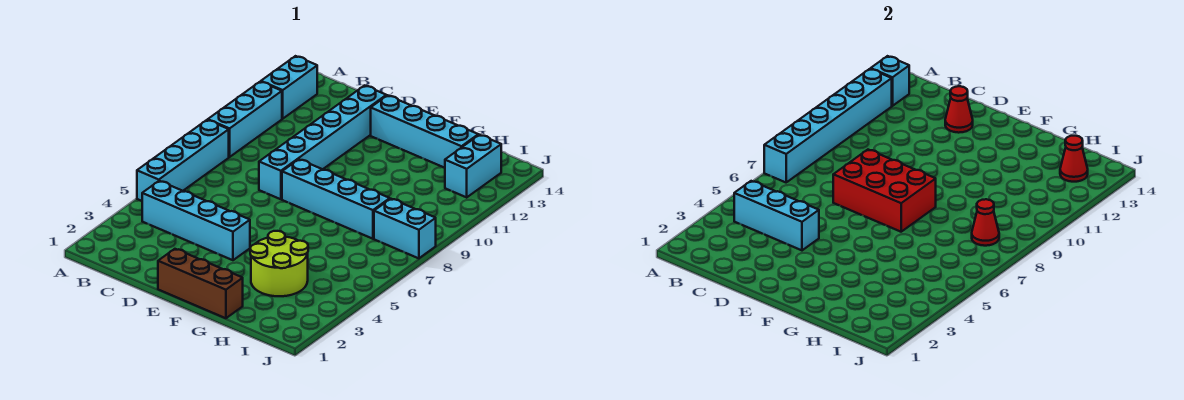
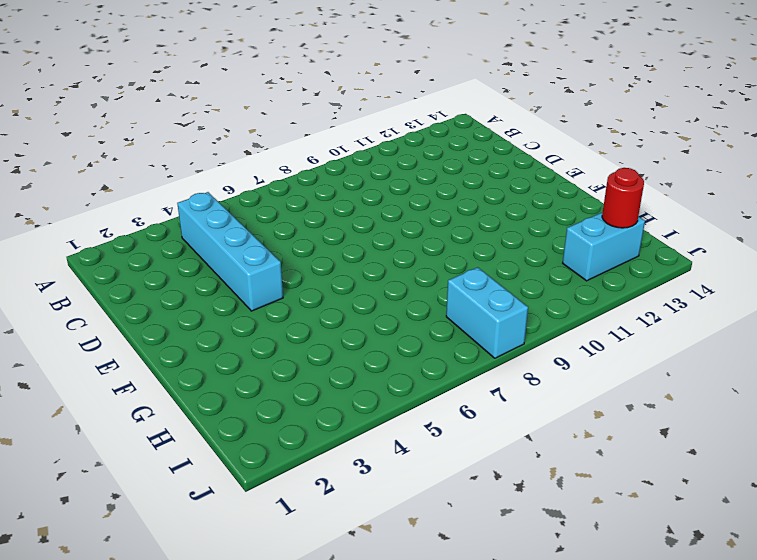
red 1x1 round brick [602,168,644,228] -> red 1x1 cone [1060,136,1088,182]
none -> cyan 1x4 brick [137,120,229,201]
none -> cyan 1x3 brick [208,82,282,157]
none -> cyan 1x2 brick [261,56,317,119]

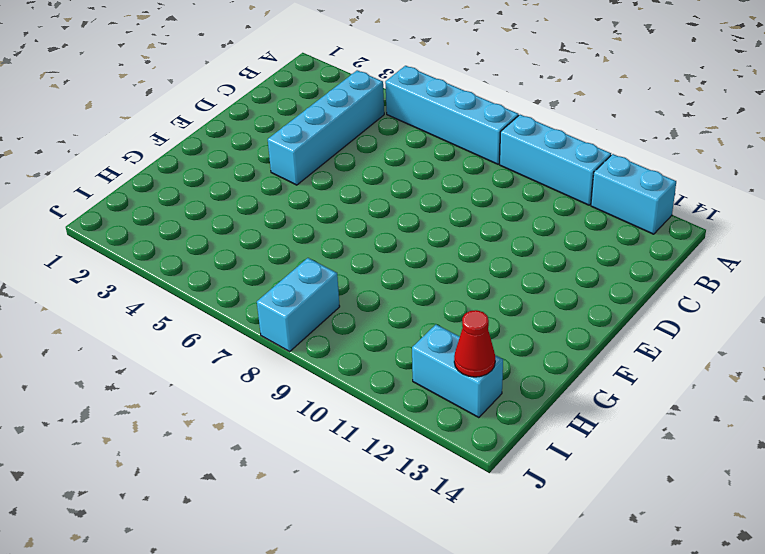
none -> cyan 1x6 brick [259,86,386,199]
none -> brown 1x3 brick [158,249,243,318]
none -> cyan 1x4 brick [282,159,390,239]

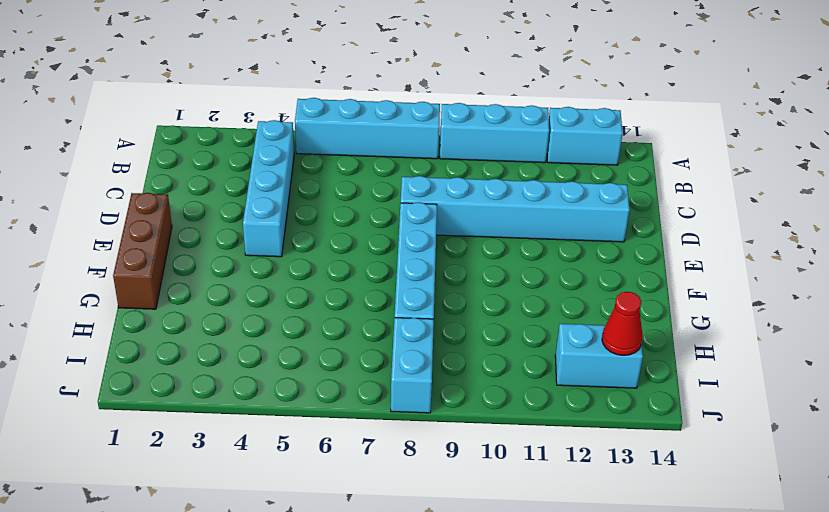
none -> cyan 1x4 brick [371,95,478,168]
none -> lime 2x2 round brick [250,231,308,296]
none -> cyan 1x6 brick [764,69,892,182]

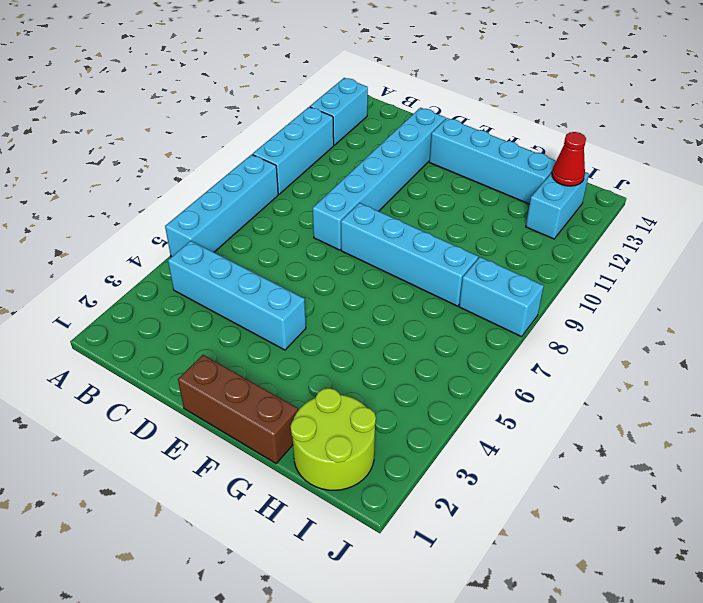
lime 2x2 round brick [291,388,376,490] -> lime 2x2 round brick moved to [250,231,308,296]
none -> cyan 1x6 brick [764,69,892,182]
none -> cyan 1x1 brick [871,56,909,106]
none -> cyan 1x3 brick [734,181,819,250]

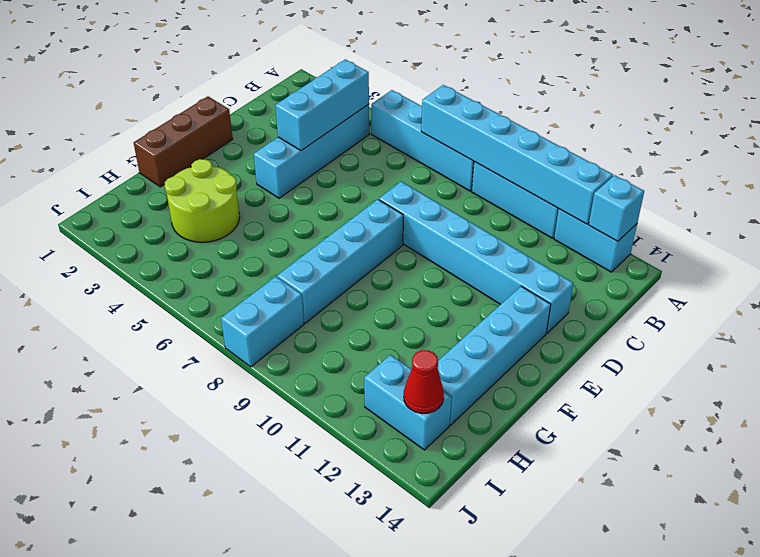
none -> red 2x3 brick [833,150,936,232]
none -> red 1x1 cone [945,86,973,133]
none -> red 1x1 cone [972,199,999,246]

